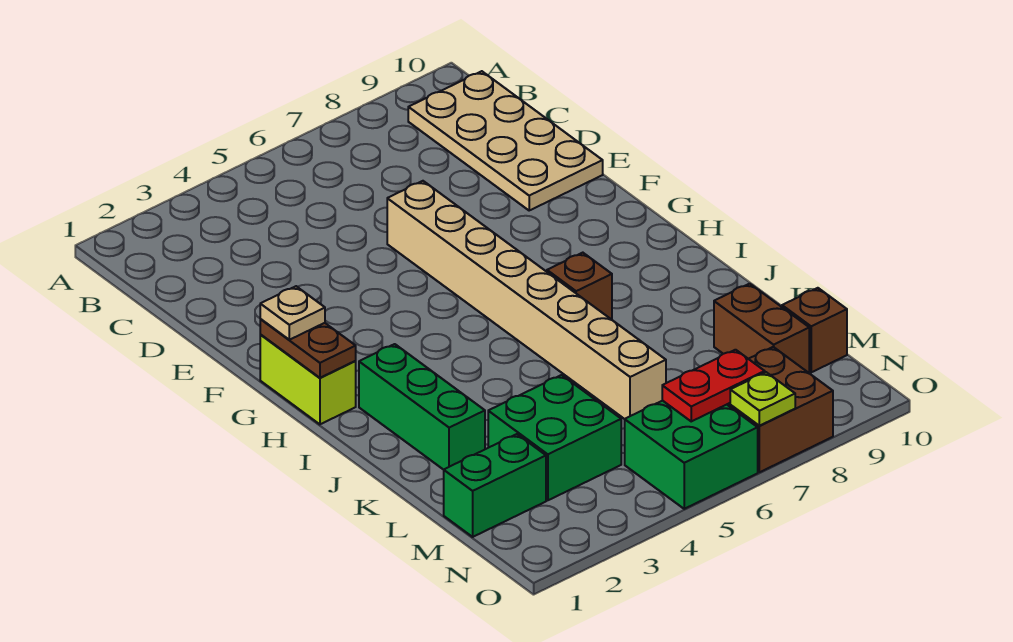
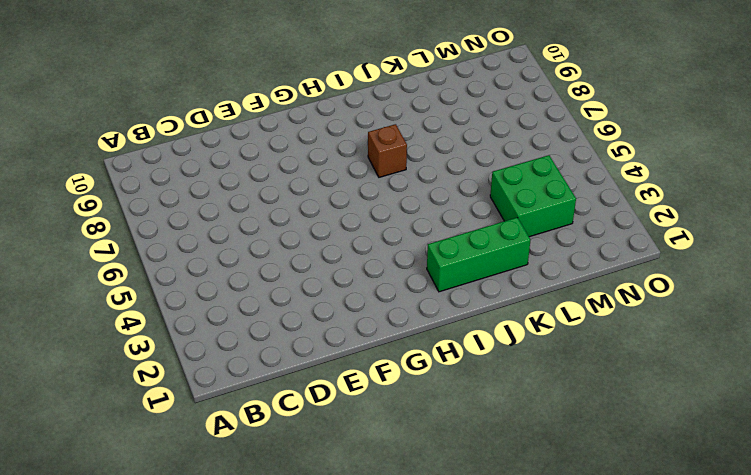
none -> tan 2x4 plate [408,71,603,210]
none -> tan 1x8 brick [387,181,666,419]
none -> lime 1x2 brick [260,335,356,424]

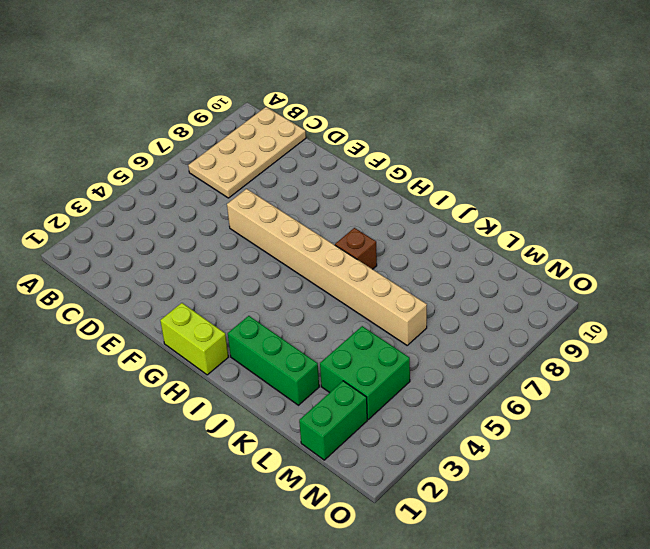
tan 2x4 plate [188,107,306,198] -> tan 2x4 plate turned to [408,71,603,210]
none -> brown 1x2 brick [714,284,809,373]
none -> brown 1x1 brick [782,288,847,372]
none -> green 2x2 brick [625,401,758,509]

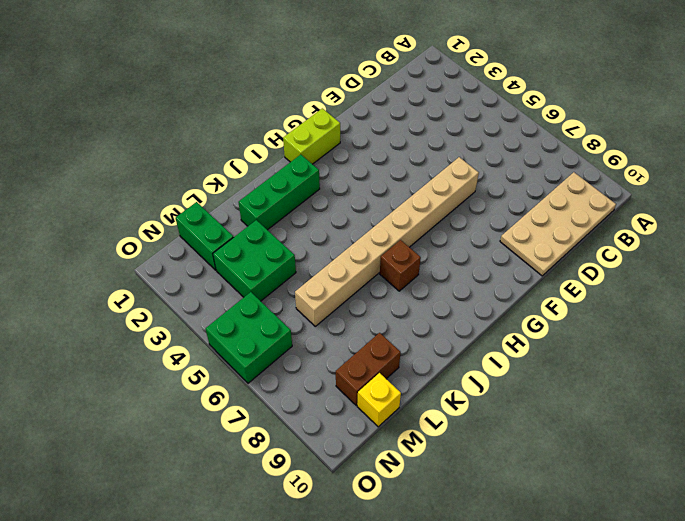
yellow 1x1 brick [357,373,401,427] -> brown 1x1 brick [782,288,847,372]
none -> brown 2x2 brick [727,347,833,472]
none -> brown 1x2 plate [260,319,356,378]
none -> red 1x2 plate [662,350,765,421]

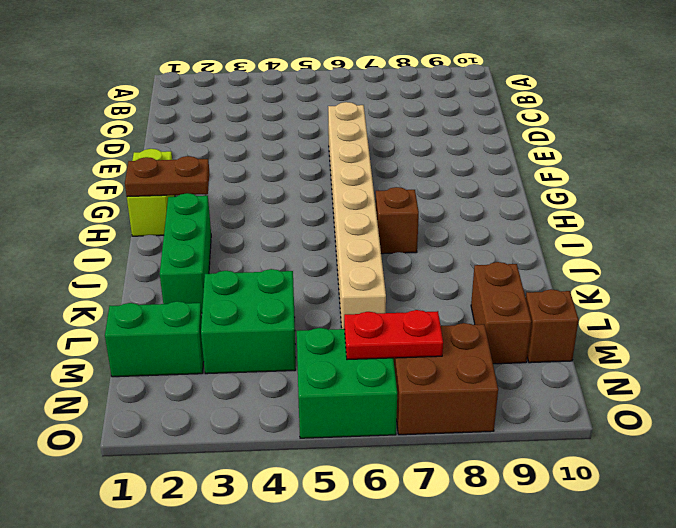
brown 1x2 plate [125,156,209,197] -> brown 1x2 plate turned to [260,319,356,378]
none -> tan 2x4 plate [408,71,603,210]
none -> lime 1x1 plate [730,372,795,426]
none -> tan 1x1 plate [260,286,325,340]

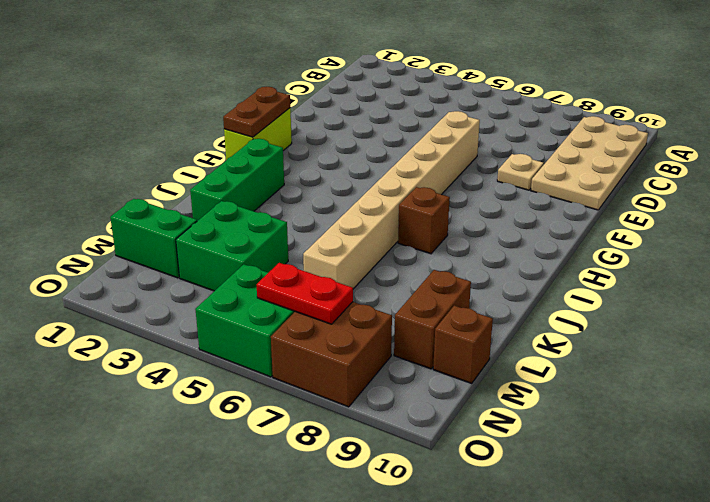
tan 1x1 plate [497,154,544,190] -> tan 1x1 plate moved to [260,286,325,340]
none -> lime 1x1 plate [730,372,795,426]

